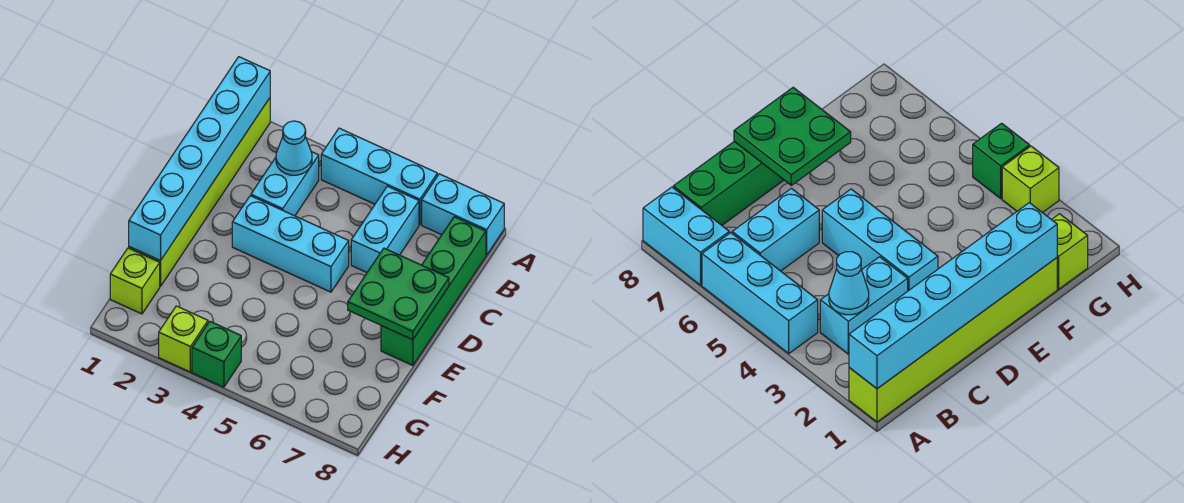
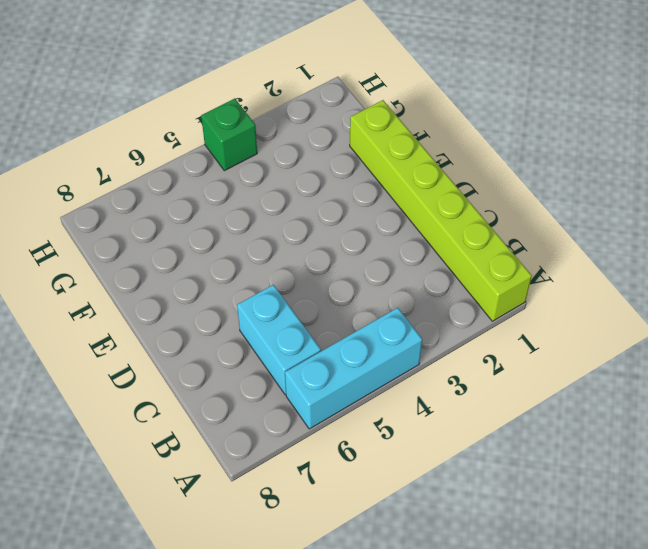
none -> cyan 1x2 brick [422,174,504,255]
none -> cyan 1x2 brick [251,152,319,216]
none -> green 1x4 brick [381,217,486,366]

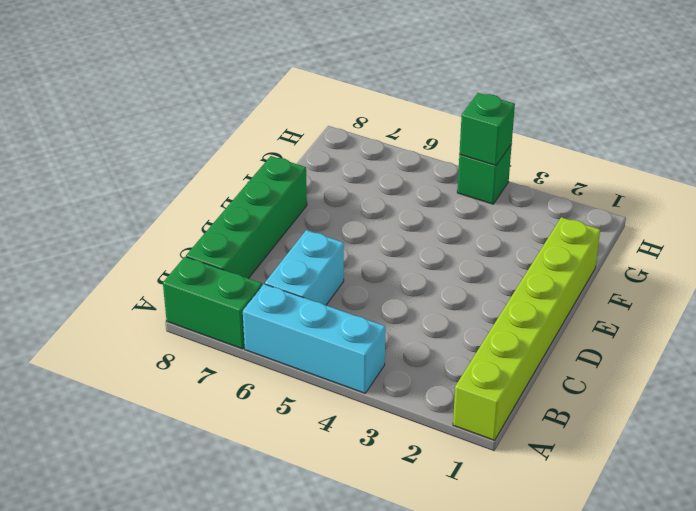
green 1x2 brick [163,257,262,349] -> cyan 1x2 brick [422,174,504,255]
green 1x1 brick [459,93,515,166] -> none
none -> cyan 1x2 brick [251,152,319,216]
none -> cyan 1x3 brick [232,196,349,292]
none -> lime 1x1 brick [110,248,160,314]

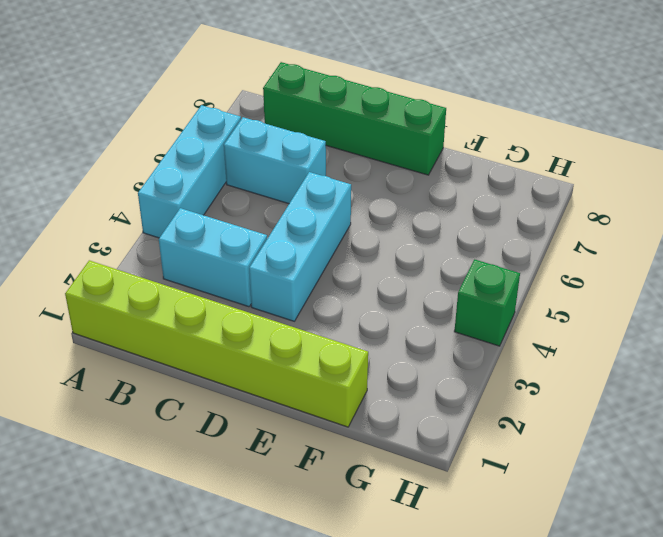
none -> cyan 1x2 brick [422,174,504,255]
none -> lime 1x1 brick [110,248,160,314]
none -> lime 1x1 brick [159,306,208,372]

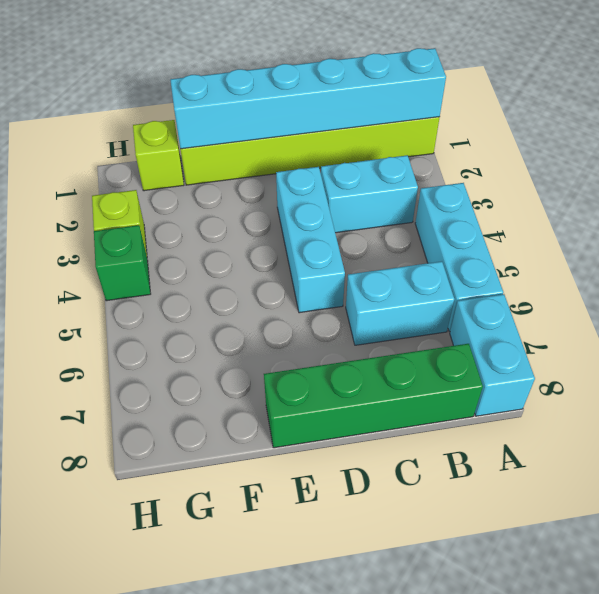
none -> cyan 1x1 cone [276,121,312,175]
none -> green 2x2 plate [348,248,449,340]

